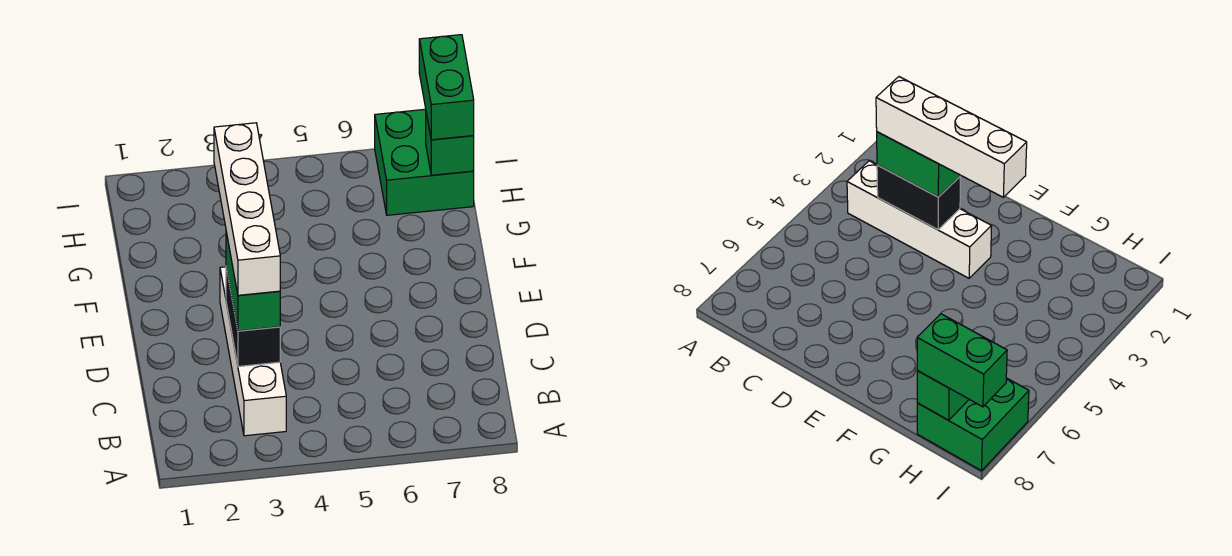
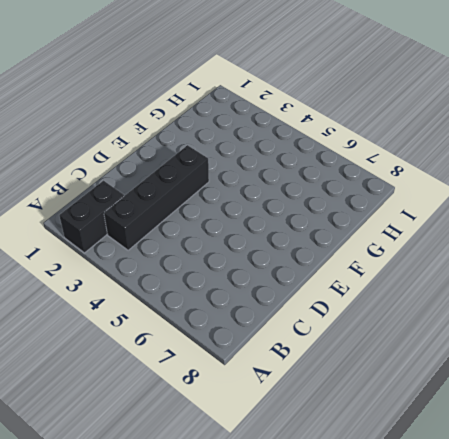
black 1x2 brick [59,181,124,253] -> black 1x2 brick moved to [226,268,280,366]
black 1x4 brick [104,145,209,250] -> white 1x4 brick [220,267,286,436]
none -> green 2x2 brick [375,109,474,215]
none -> green 1x1 brick [426,114,474,175]

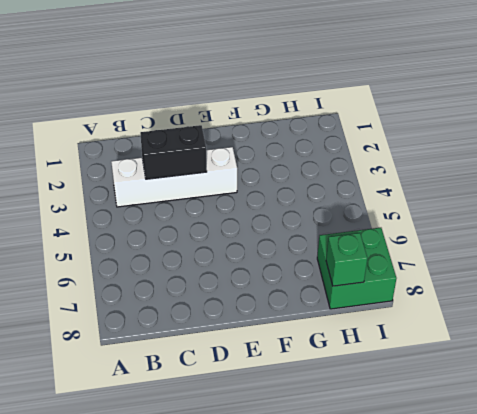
none -> green 1x2 brick [226,232,280,331]
none -> green 1x2 brick [419,35,474,140]

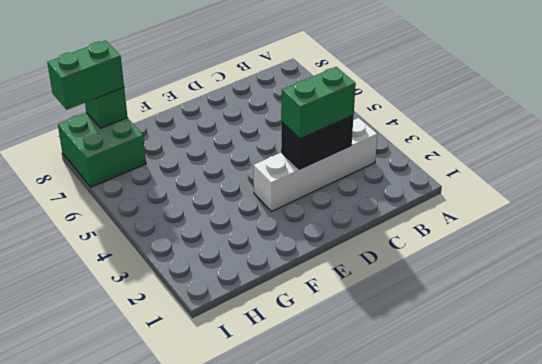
none -> white 1x4 brick [214,123,280,295]

